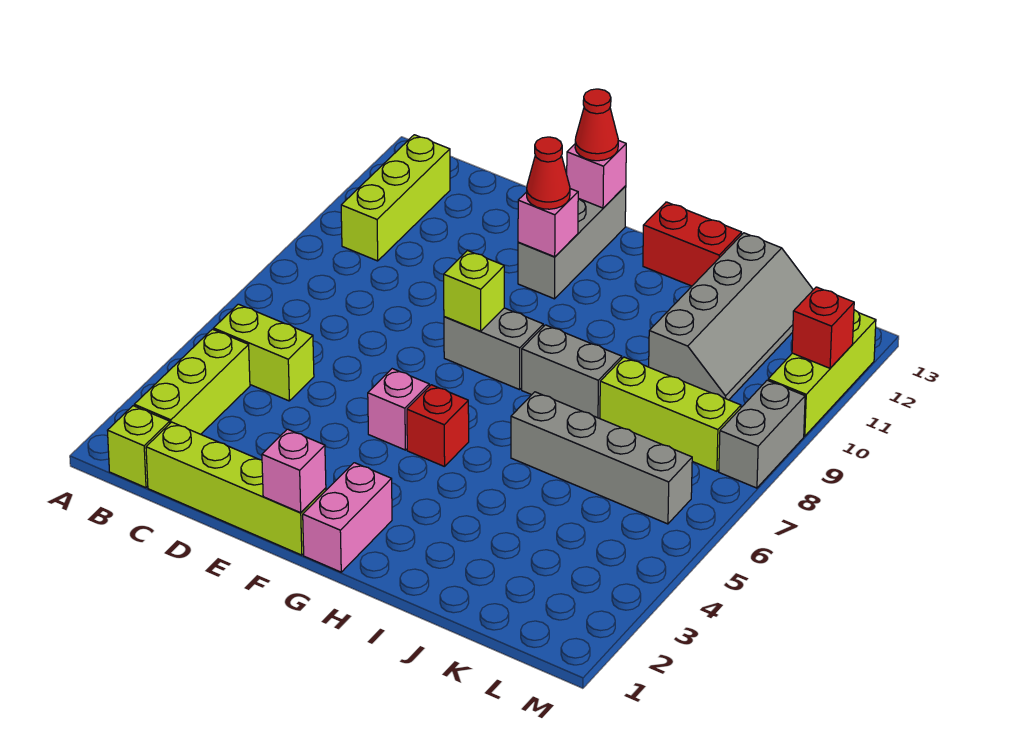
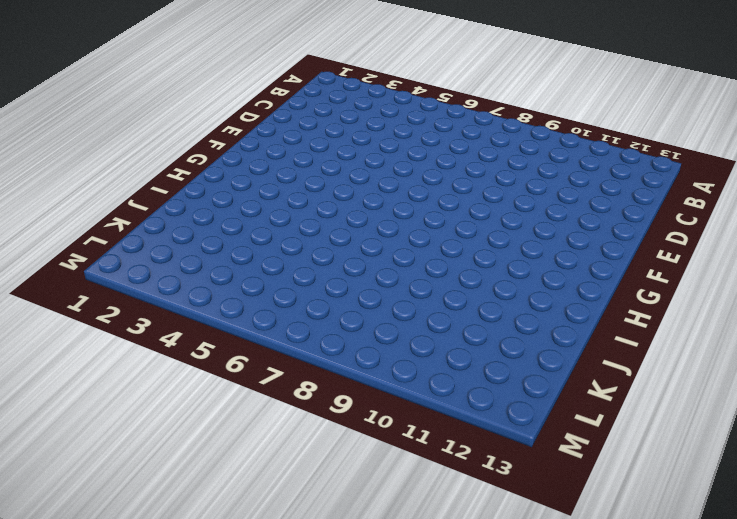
none -> lime 1x1 brick [107,406,170,488]
none -> lime 1x3 brick [134,329,250,434]
none -> lime 1x2 brick [214,304,314,401]

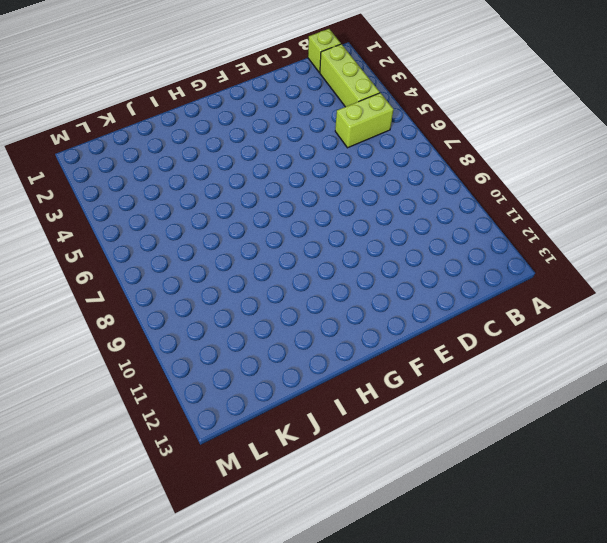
none -> lime 1x3 brick [341,135,450,261]
none -> lime 1x4 brick [146,422,326,555]
none -> pink 1x1 brick [368,369,429,450]

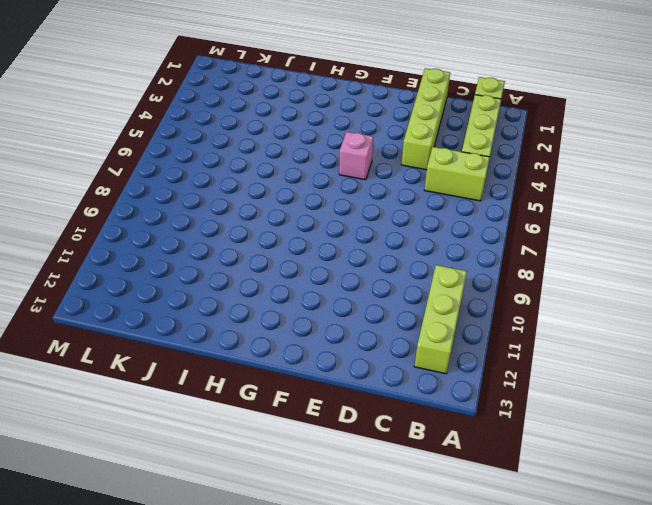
lime 1x4 brick [402,68,450,170] -> lime 1x4 brick turned to [146,422,326,555]
none -> grey 1x2 brick [444,308,543,390]
none -> grey 1x3 brick [518,186,626,299]
none -> pink 1x2 brick [303,463,392,572]

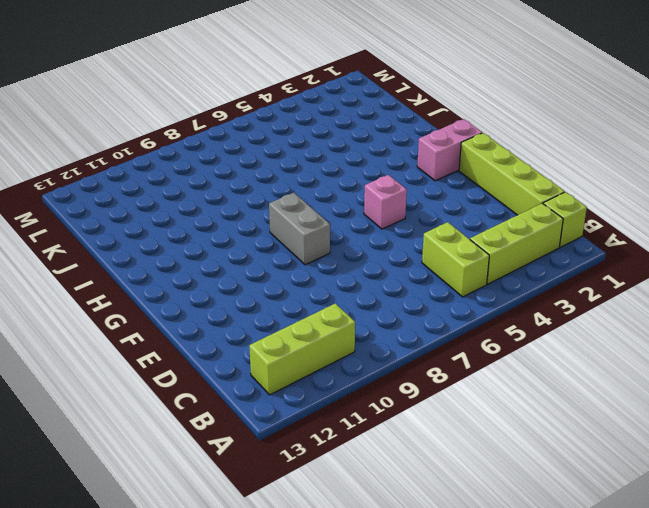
none -> grey 1x3 brick [518,186,626,299]
none -> red 1x1 brick [407,385,469,467]
none -> grey 1x2 brick [522,325,622,419]

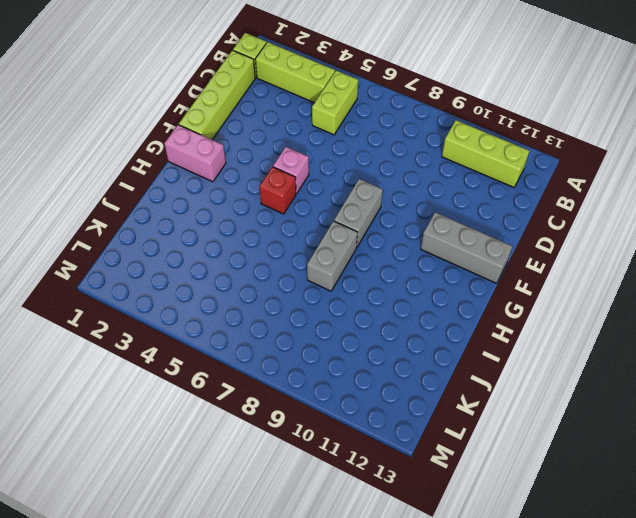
none -> red 1x2 brick [643,202,742,286]
none -> grey 1x4 brick [511,392,692,524]
none -> lime 1x3 brick [600,357,741,471]

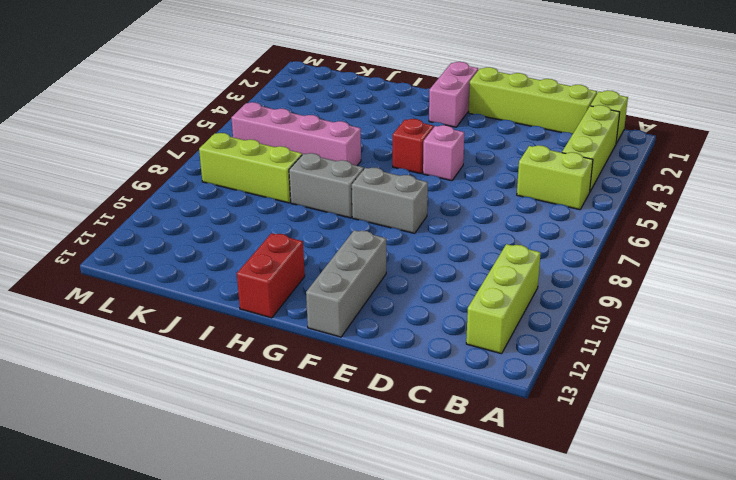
red 1x2 brick [237,233,305,318] -> red 1x2 brick turned to [643,202,742,286]
pink 1x4 brick [231,102,361,166] -> grey 1x4 brick [511,392,692,524]
none -> grey 2x4 slope [649,233,813,400]
none -> grey 1x2 brick [719,380,805,488]
none -> lime 1x3 brick [768,310,876,436]

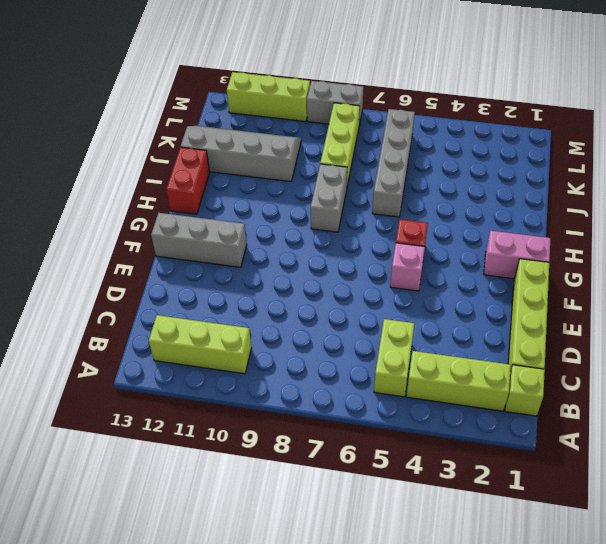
none -> grey 1x2 brick [444,308,543,390]
none -> pink 1x1 brick [262,429,326,513]
none -> lime 1x1 brick [444,251,504,331]

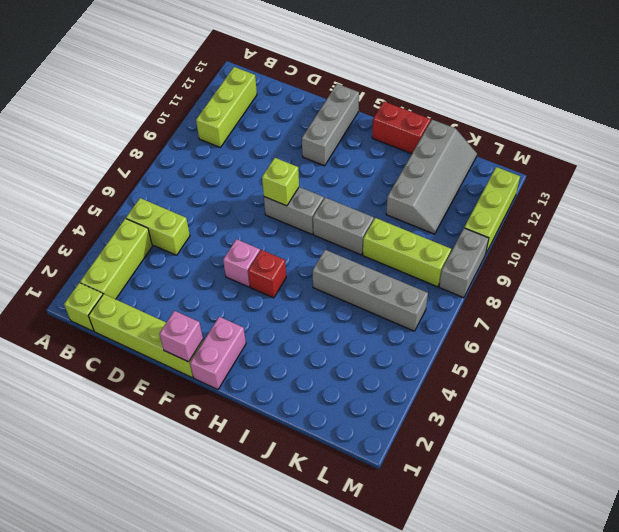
none -> pink 1x1 brick [518,189,578,257]
none -> pink 1x1 brick [567,140,626,208]
none -> red 1x1 brick [792,287,854,368]

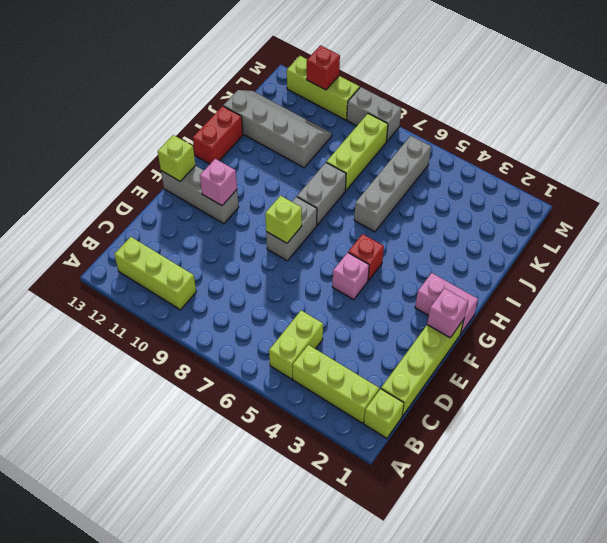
lime 1x1 brick [158,135,195,181] -> pink 1x1 brick [567,140,626,208]
none -> red 1x1 cone [527,137,570,209]
none -> red 1x1 cone [575,89,618,161]

